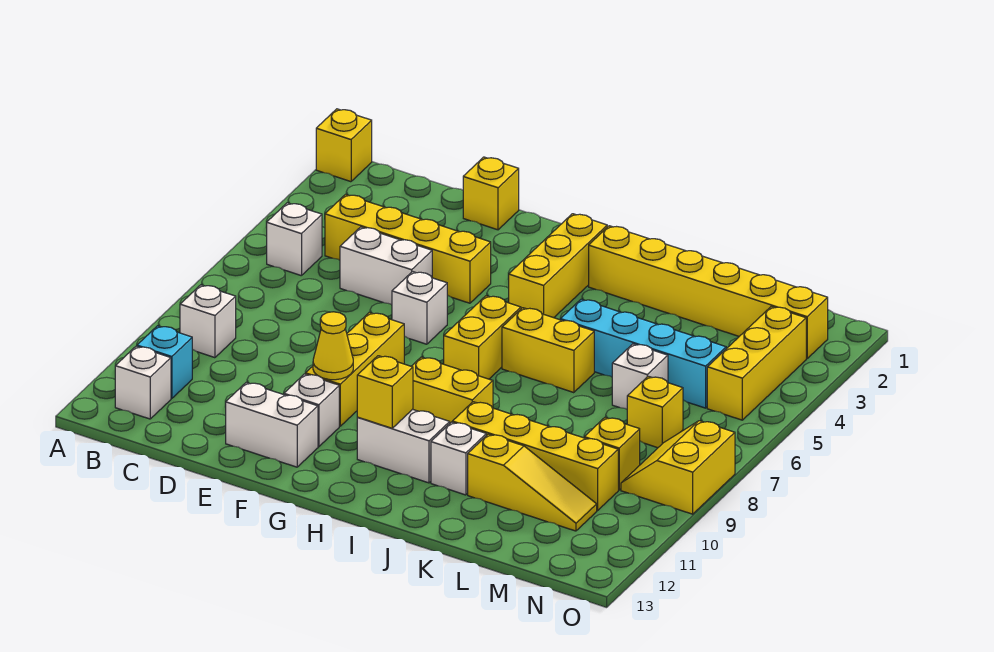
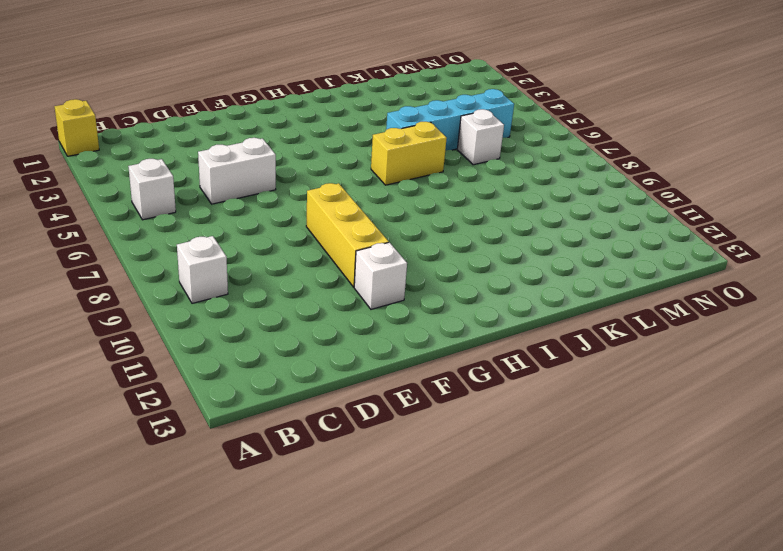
none -> cyan 1x1 brick [137,326,192,399]
none -> white 1x1 brick [115,346,171,419]
none -> yellow 1x4 brick [325,194,491,303]

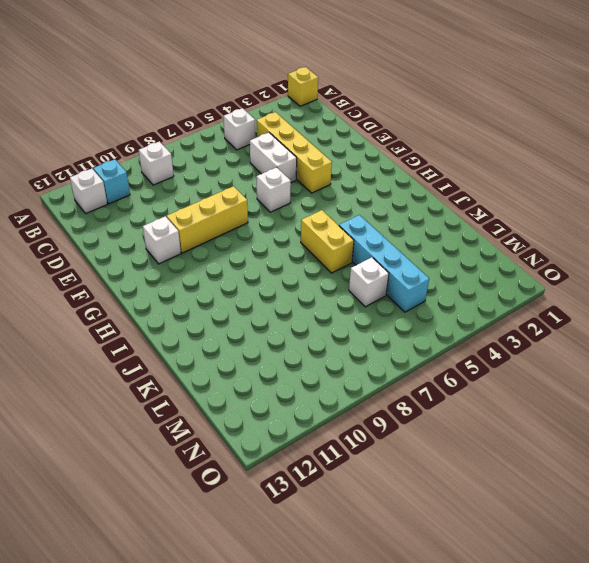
none -> yellow 1x1 brick [463,157,519,230]
none -> white 1x2 brick [226,382,318,467]
none -> yellow 1x3 brick [509,214,607,318]

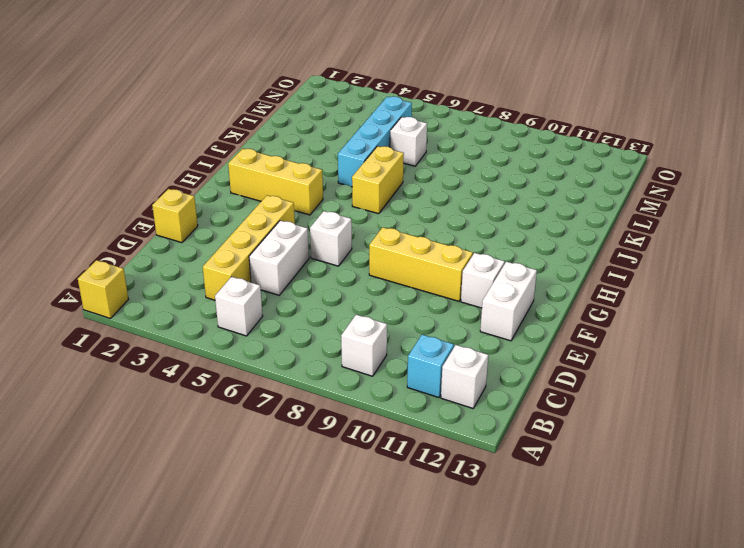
none -> yellow 1x2 brick [444,296,521,379]
none -> yellow 1x2 brick [411,357,493,423]
none -> white 1x2 brick [357,409,450,483]

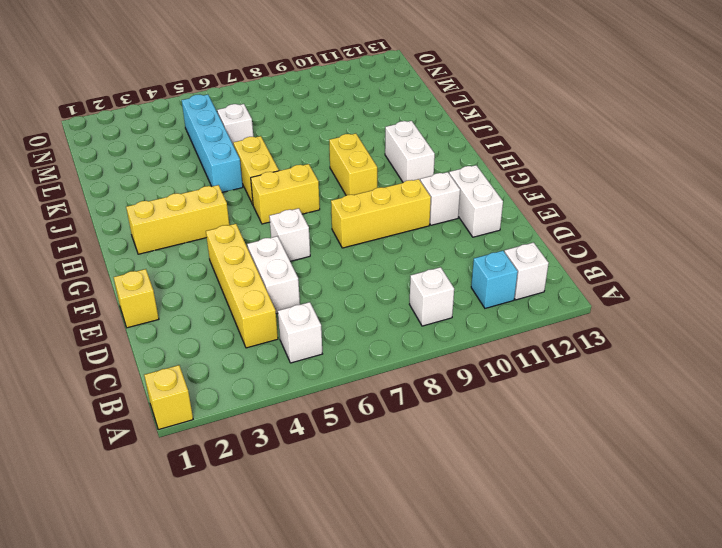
none -> yellow 1x6 brick [589,226,828,359]
none -> yellow 1x4 brick [452,402,618,511]
none -> white 1x1 brick [431,422,486,495]

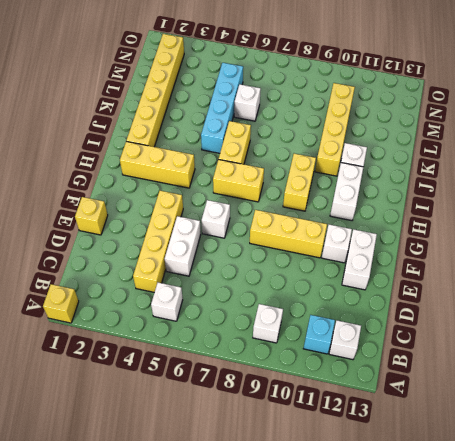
none -> yellow 1x3 slope [468,434,597,531]
none -> yellow 1x1 brick [627,376,683,448]
none -> yellow 1x1 brick [584,417,640,490]

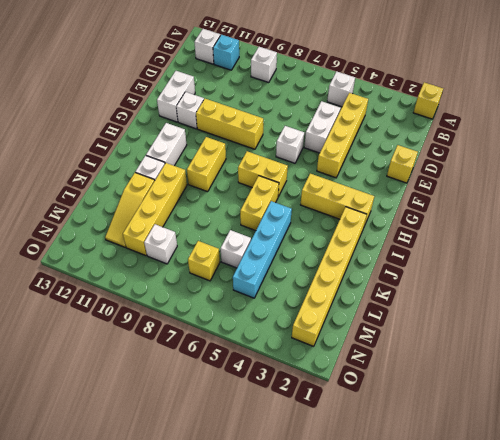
white 1x1 brick [144,224,177,264] -> yellow 1x1 brick [584,417,640,490]
none -> yellow 1x3 brick [707,306,806,420]
none -> yellow 2x2 slope [621,421,735,514]
none -> yellow 1x1 cone [313,312,353,380]

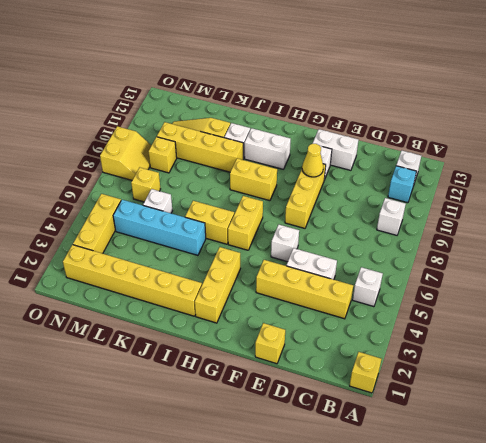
none -> yellow 1x1 brick [357,356,413,428]

